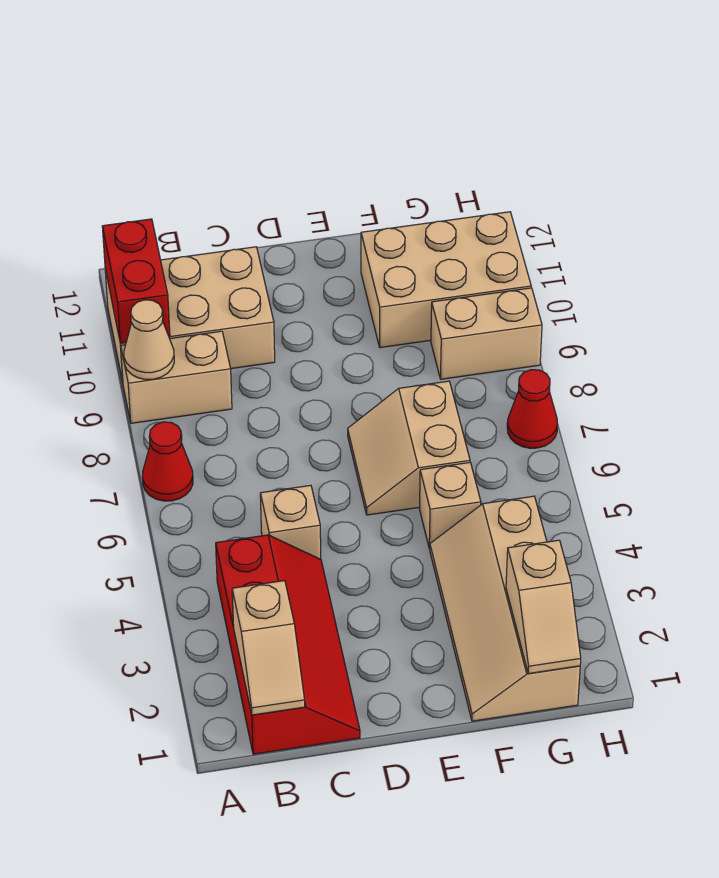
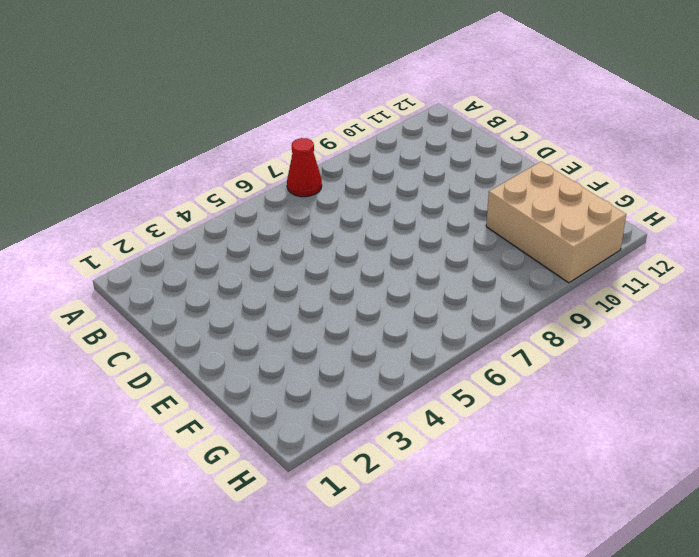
none -> tan 1x2 brick [121,331,232,423]
none -> tan 2x3 brick [105,247,275,382]
none -> red 2x4 slope [216,535,360,754]

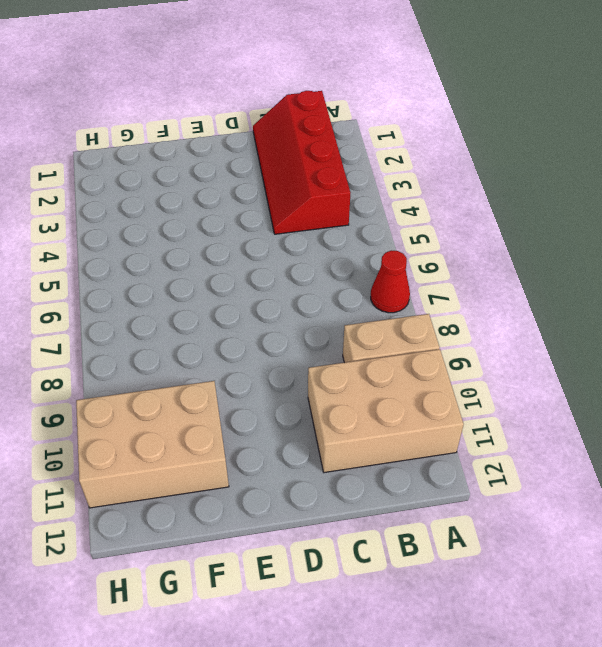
none -> tan 1x1 brick [260,485,321,559]
none -> tan 2x2 slope [348,381,470,515]
none -> tan 2x4 slope [430,496,580,721]

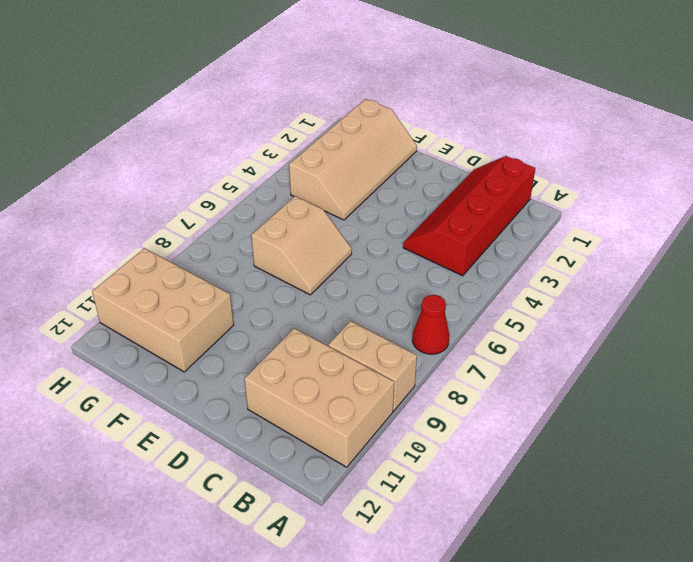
none -> tan 1x1 brick [260,485,321,559]
none -> tan 1x1 brick [420,463,481,549]
none -> tan 1x2 brick [431,288,542,379]

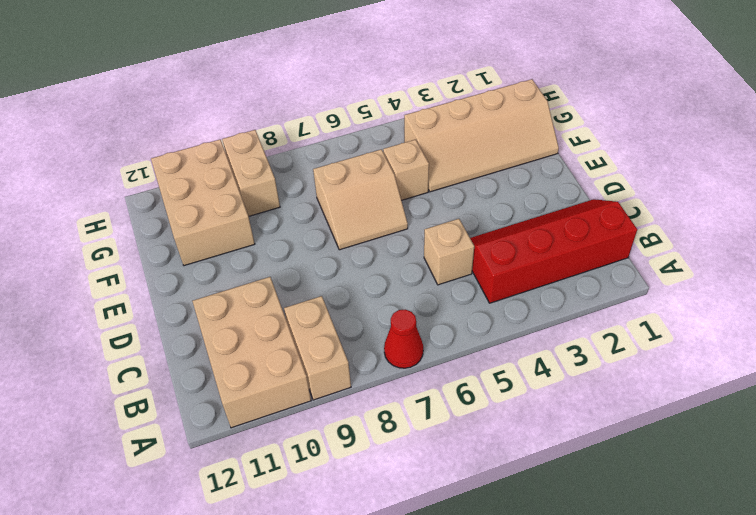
none -> red 1x1 cone [507,370,558,448]
none -> tan 1x1 cone [124,300,174,380]
none -> red 1x2 brick [102,219,170,343]

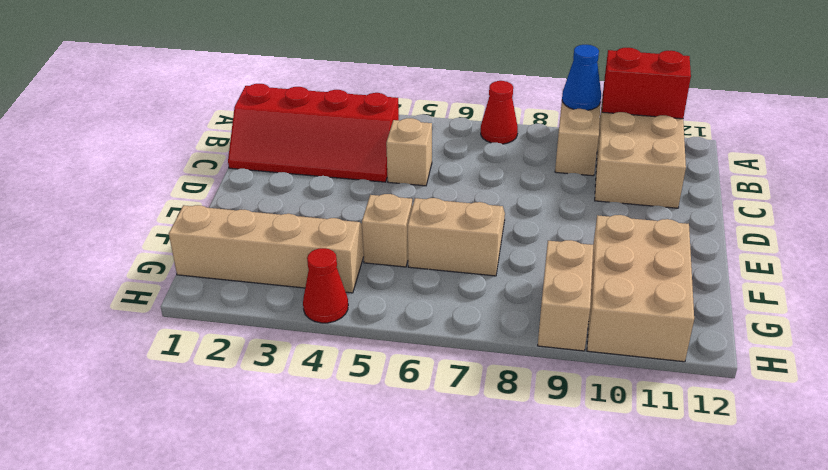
blue 1x1 cone [562,45,601,110] -> tan 1x1 cone [124,300,174,380]
red 1x1 cone [303,248,348,323] -> red 1x1 cone moved to [507,370,558,448]
none -> tan 1x2 slope [232,581,305,715]
none -> tan 1x2 slope [506,540,581,674]

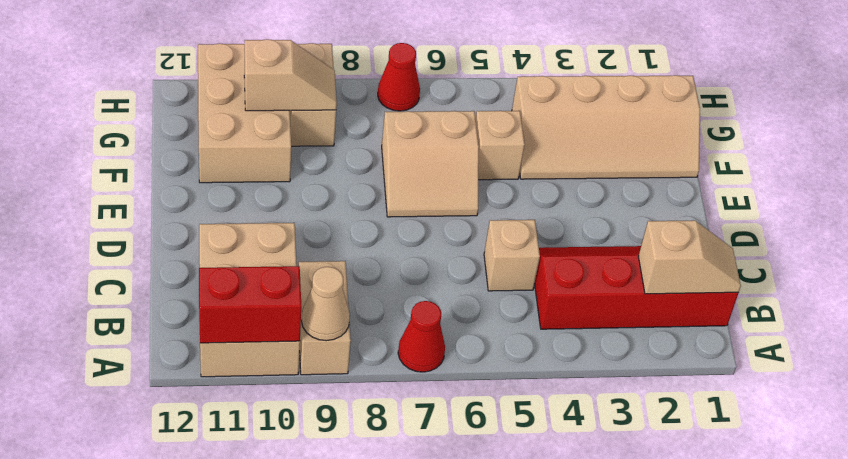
tan 1x2 slope [244,39,337,111] -> tan 1x2 slope moved to [506,540,581,674]

